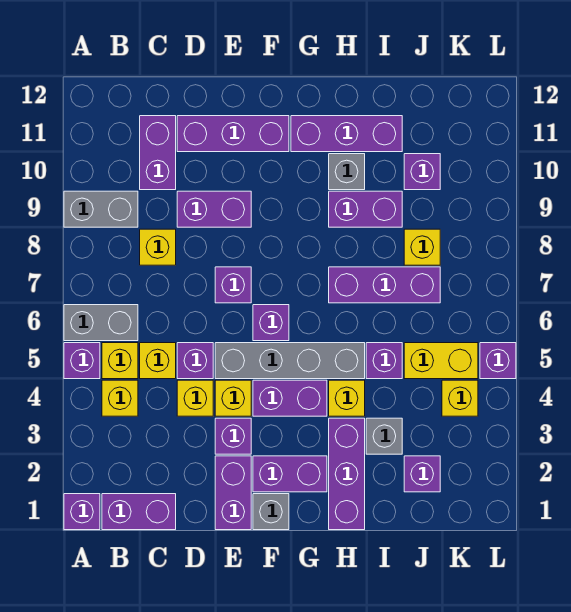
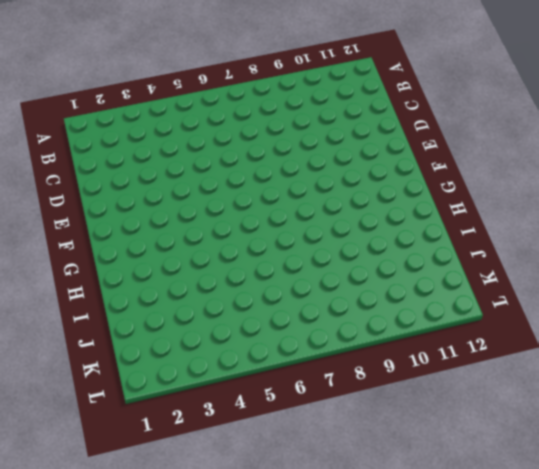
none -> purple 1x1 brick [64,494,100,530]
none -> purple 1x1 brick [64,343,100,379]
none -> grey 1x2 brick [64,305,138,341]
none -> grey 1x2 brick [64,191,138,227]

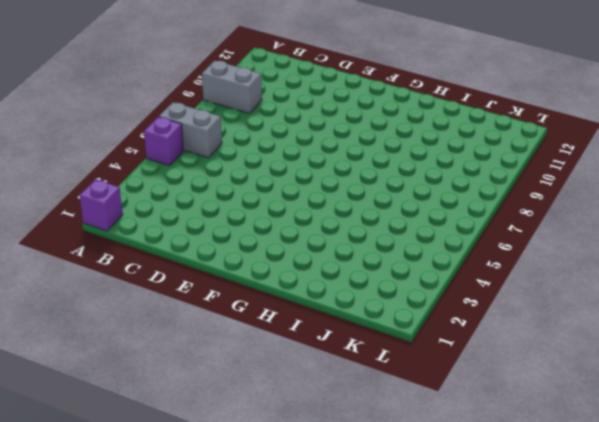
none -> purple 1x2 brick [102,494,176,530]
none -> yellow 1x1 brick [102,380,138,416]
none -> yellow 1x1 brick [102,343,138,379]
none -> yellow 1x1 brick [140,343,176,379]

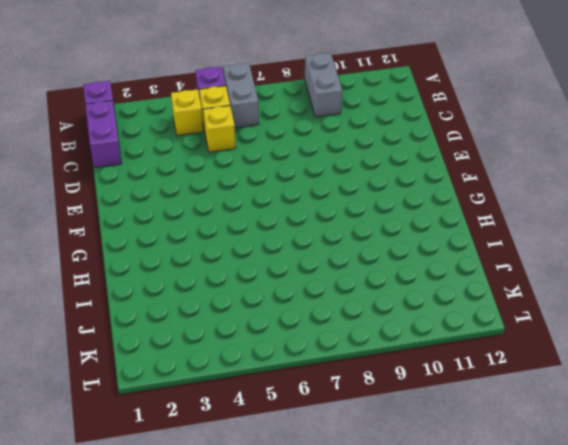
none -> yellow 1x1 brick [140,229,176,265]
none -> purple 1x2 brick [140,116,176,190]
none -> yellow 1x1 brick [177,380,213,416]
none -> purple 1x1 brick [177,343,213,379]

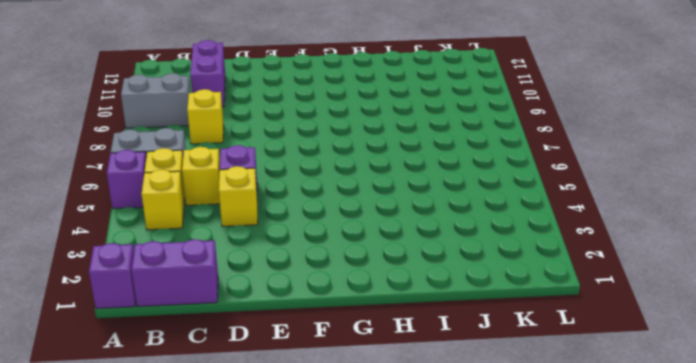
none -> purple 1x2 brick [177,191,251,227]
none -> purple 1x3 brick [177,116,289,152]
none -> purple 1x2 brick [215,456,251,530]
none -> purple 1x1 brick [215,418,251,454]

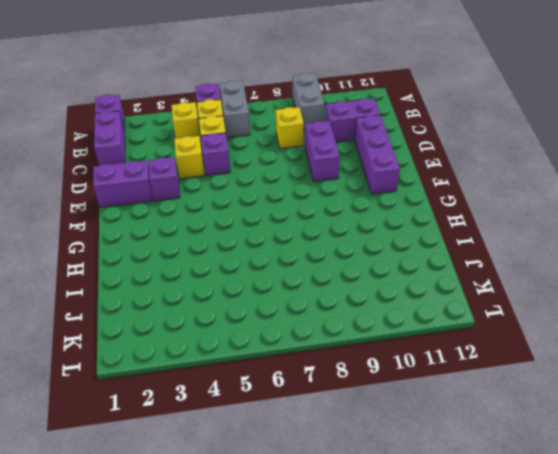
none -> yellow 1x1 brick [215,380,251,416]
none -> grey 1x4 brick [215,343,365,379]
none -> purple 1x1 brick [215,267,251,303]
none -> grey 1x1 brick [253,494,289,530]

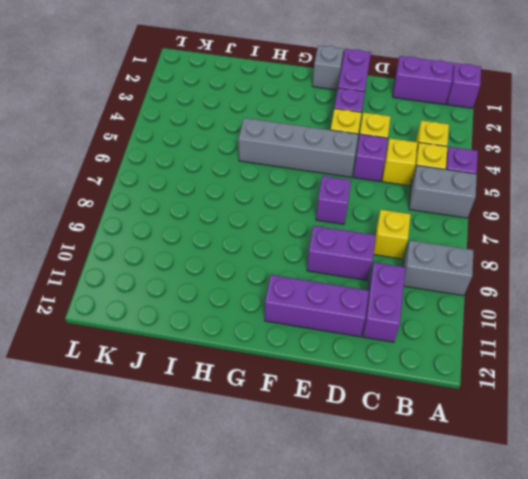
none -> purple 1x2 brick [253,456,327,492]
none -> purple 1x2 brick [253,380,327,416]
none -> purple 1x1 brick [253,305,289,341]
none -> purple 1x3 brick [291,116,402,152]

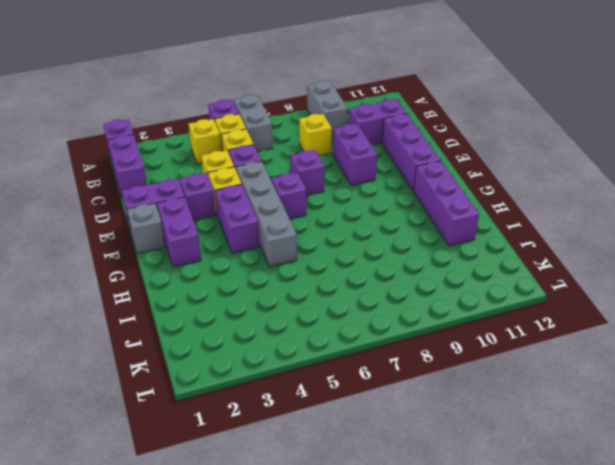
none -> purple 1x3 brick [329,418,365,530]
none -> yellow 1x1 brick [329,380,365,416]
none -> purple 1x3 brick [329,267,440,303]
none -> purple 1x2 brick [329,191,402,227]

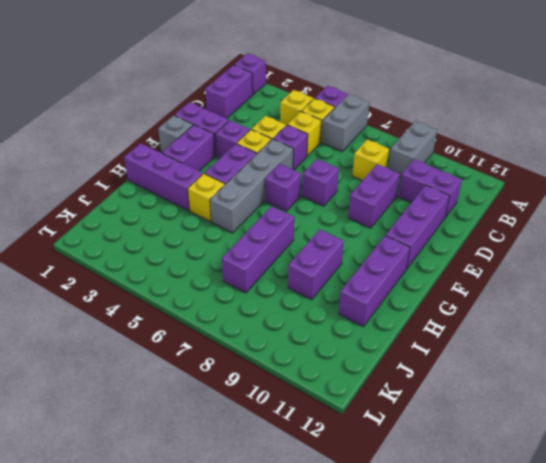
none -> grey 1x1 brick [329,154,365,190]
none -> grey 1x1 brick [366,418,402,454]
none -> purple 1x1 brick [366,343,402,379]
none -> purple 1x1 brick [404,456,440,492]

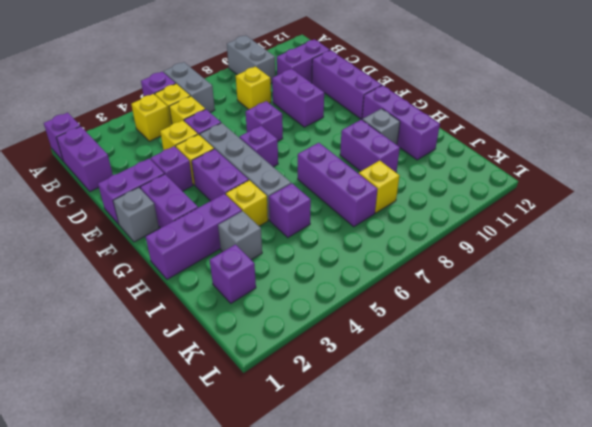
none -> yellow 1x2 brick [404,343,478,379]
none -> purple 1x1 brick [404,154,440,190]
none -> yellow 1x1 brick [442,380,478,416]
none -> purple 1x1 brick [480,343,516,379]

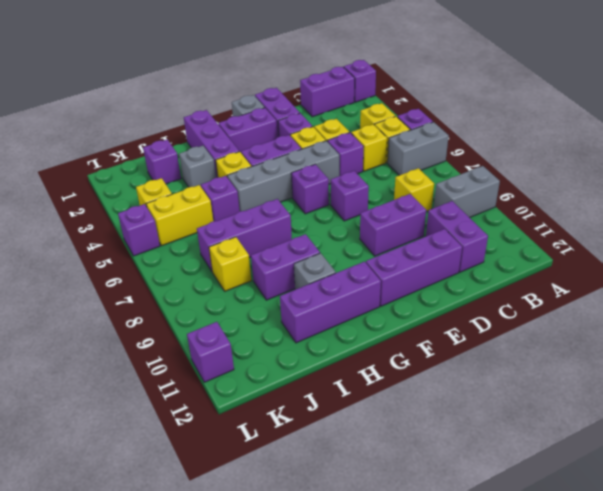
purple 1x1 brick [187,322,234,382] -> purple 1x1 brick moved to [404,154,440,190]

